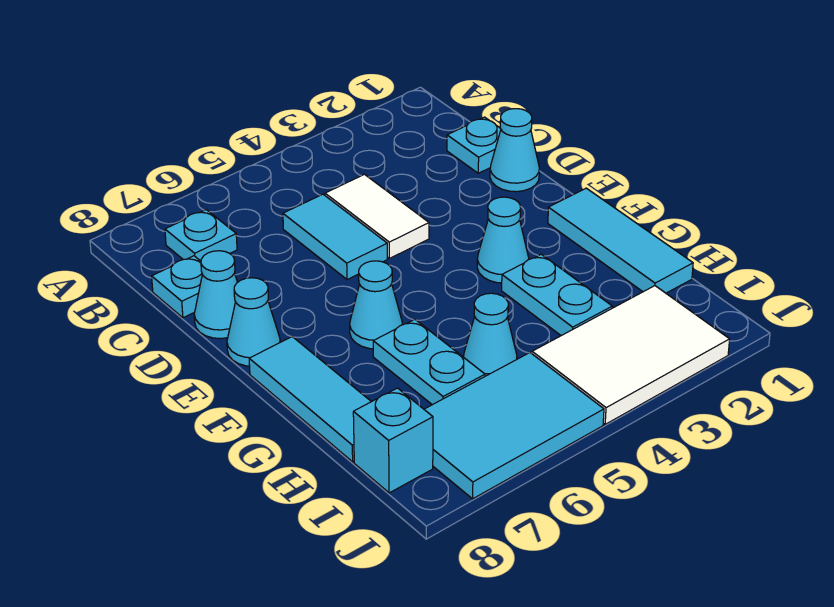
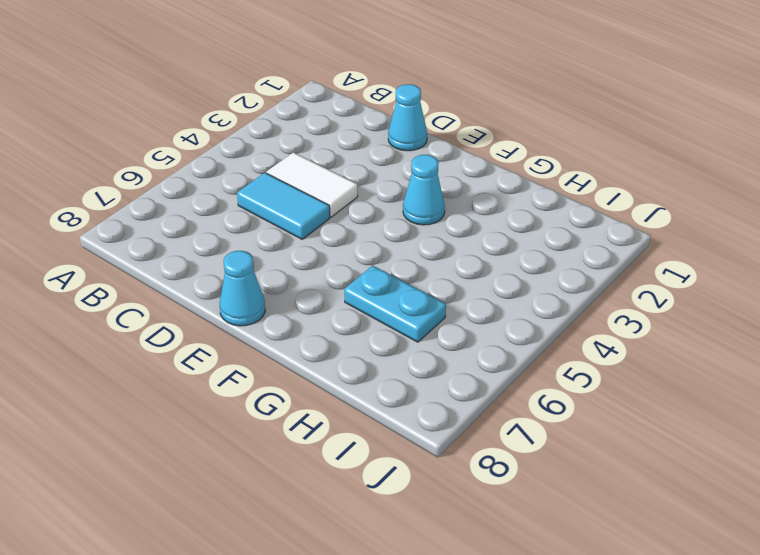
none -> cyan 1x1 plate [165,210,237,261]
none -> cyan 1x1 plate [447,117,501,173]
none -> cyan 1x1 plate [152,256,202,318]

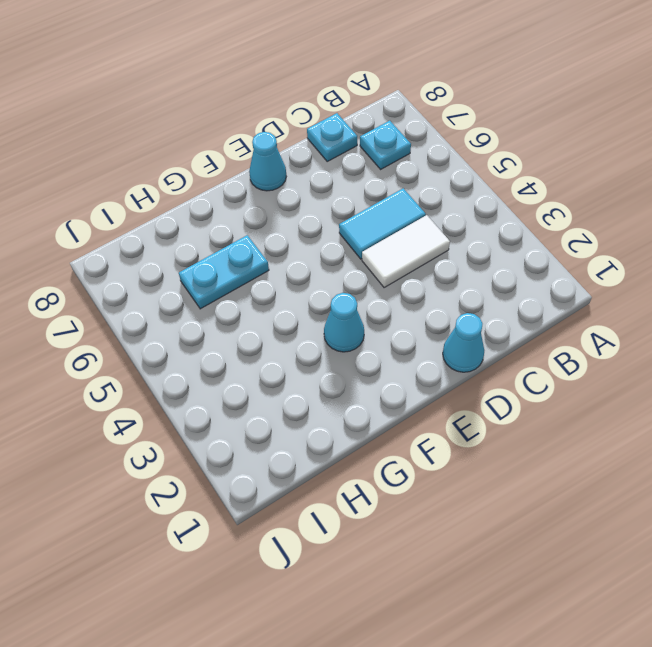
none -> cyan 1x1 plate [447,117,501,173]
none -> cyan 1x1 cone [194,251,238,339]
none -> cyan 1x3 tile [548,188,693,293]

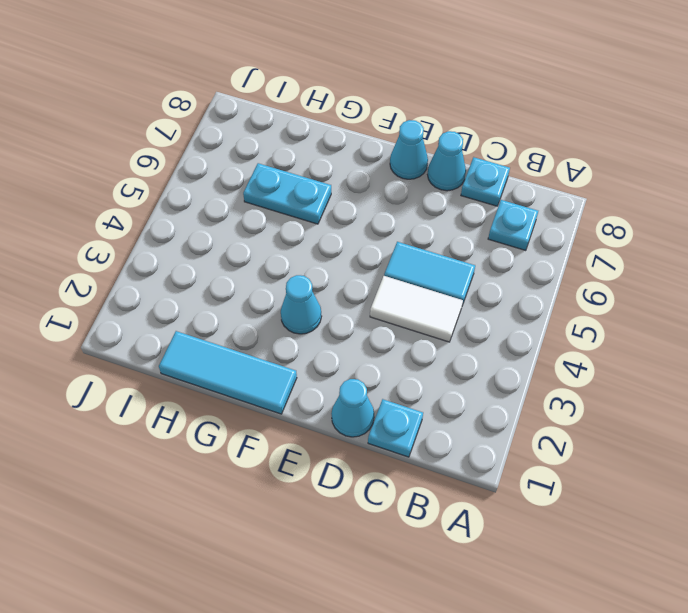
none -> cyan 1x1 cone [350,261,402,349]
none -> cyan 1x3 tile [249,337,371,462]
none -> cyan 1x2 plate [502,254,612,336]

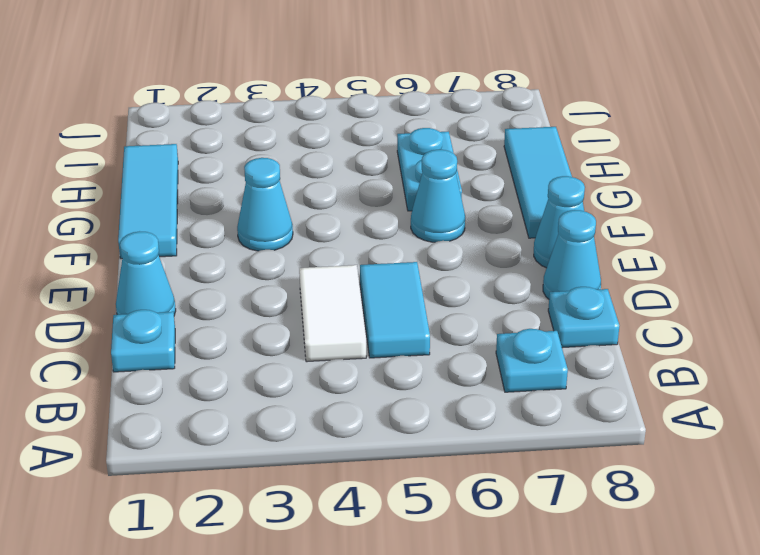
none -> cyan 1x2 plate [502,254,612,336]
none -> cyan 1x1 cone [464,293,517,376]
none -> white 2x3 tile [532,286,730,424]

